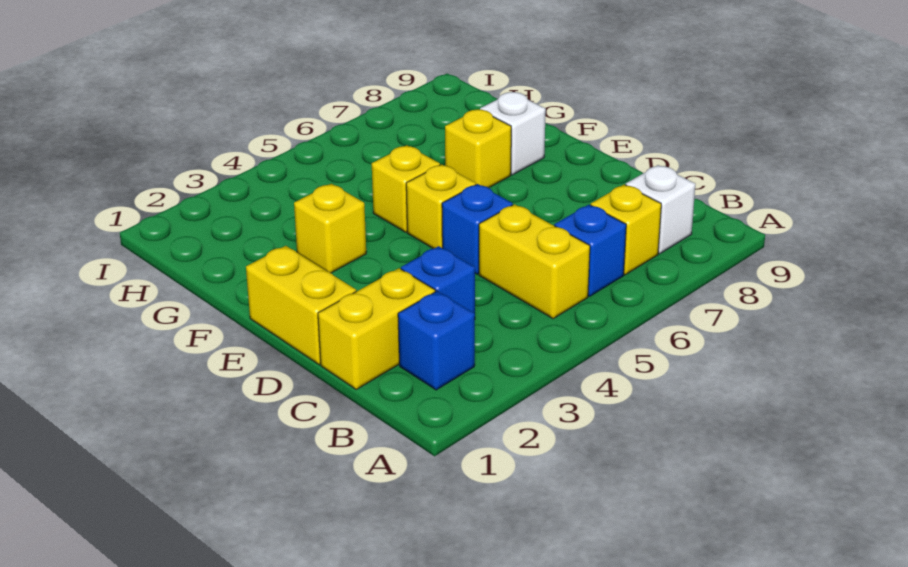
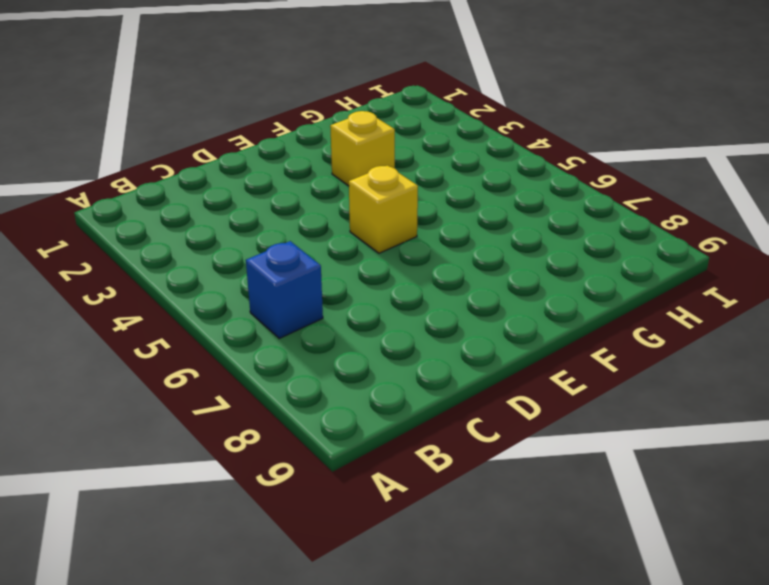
none -> blue 1x1 brick [398,291,475,390]
none -> yellow 1x2 brick [479,204,590,319]
none -> yellow 1x1 brick [591,185,661,275]

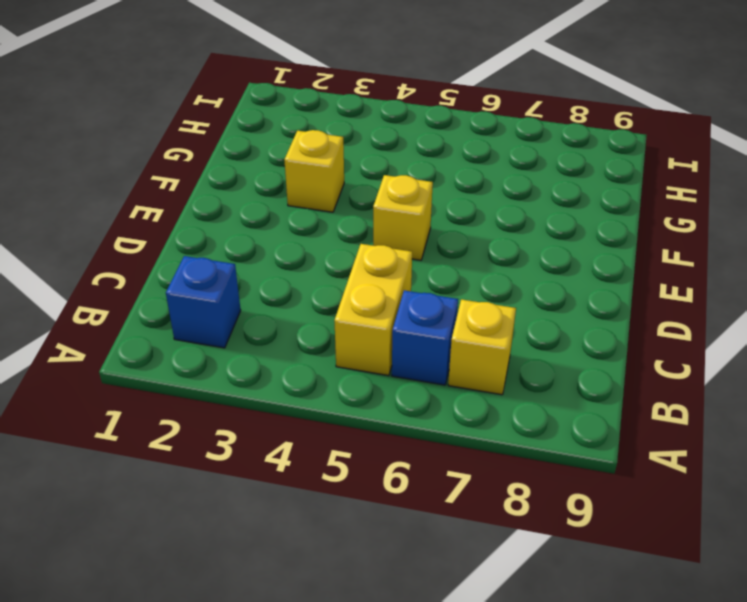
none -> white 1x1 brick [626,165,695,254]
none -> yellow 1x2 brick [318,268,435,389]
none -> blue 1x1 brick [401,246,475,314]

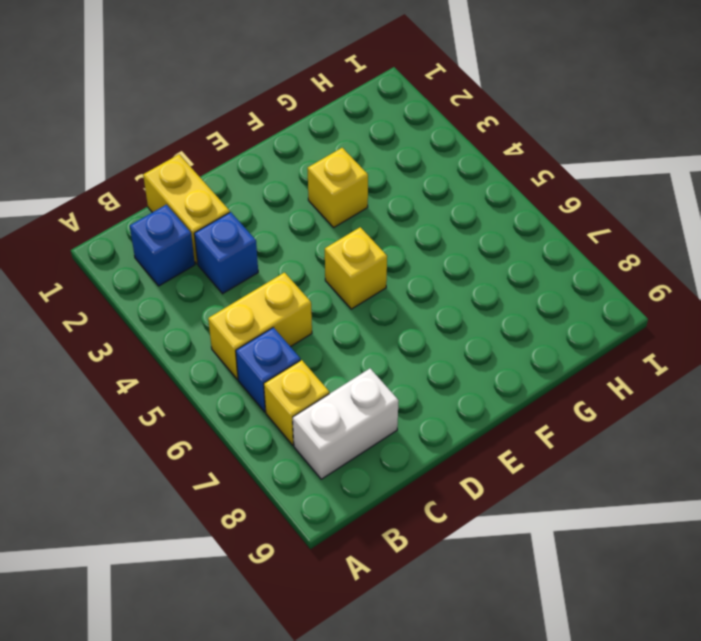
white 1x2 brick [293,369,399,479] -> white 1x1 brick [626,165,695,254]
none -> yellow 1x2 brick [246,246,356,365]
none -> blue 1x1 brick [442,184,513,274]
none -> yellow 1x1 brick [372,145,440,232]

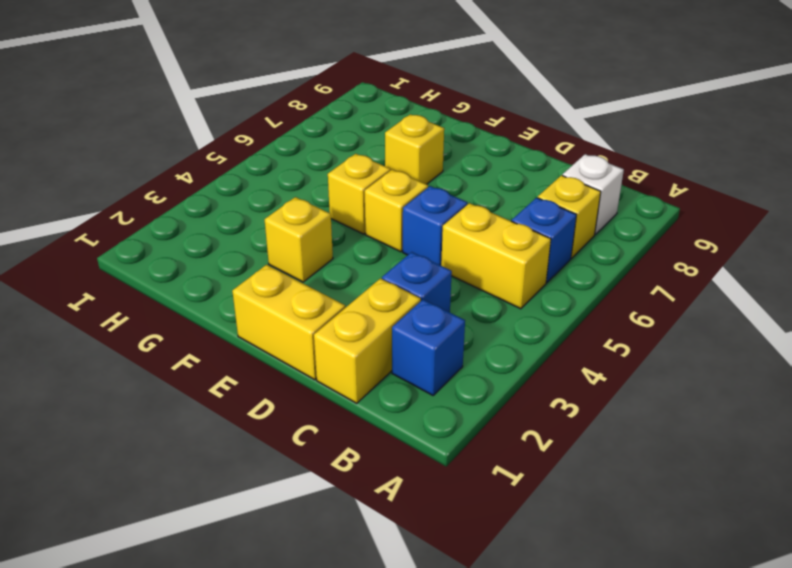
none -> white 1x1 brick [480,92,546,175]

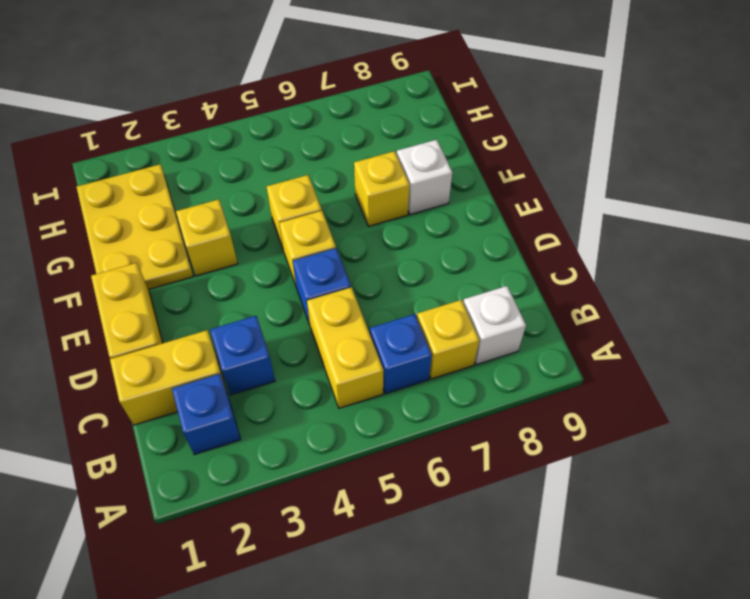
yellow 2x3 plate [77,164,194,290] -> none

